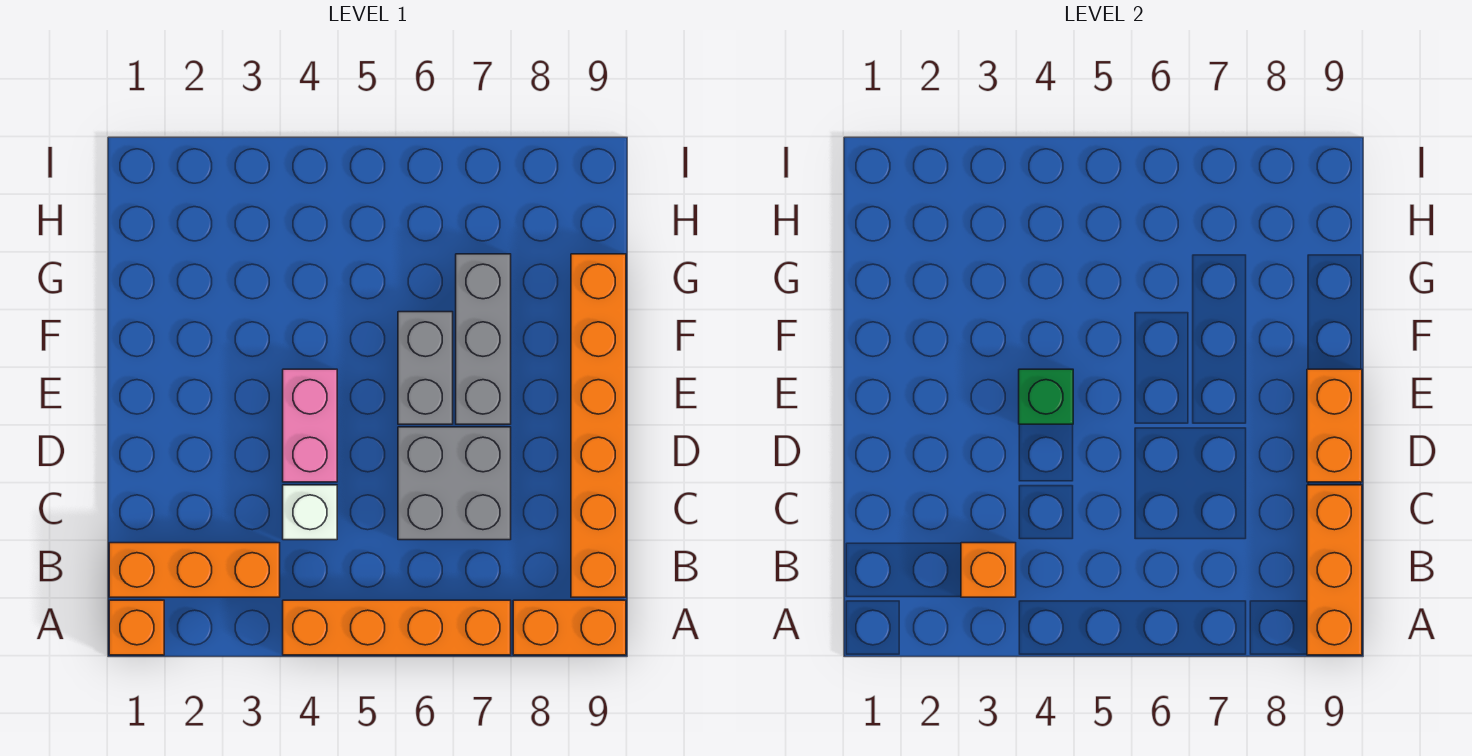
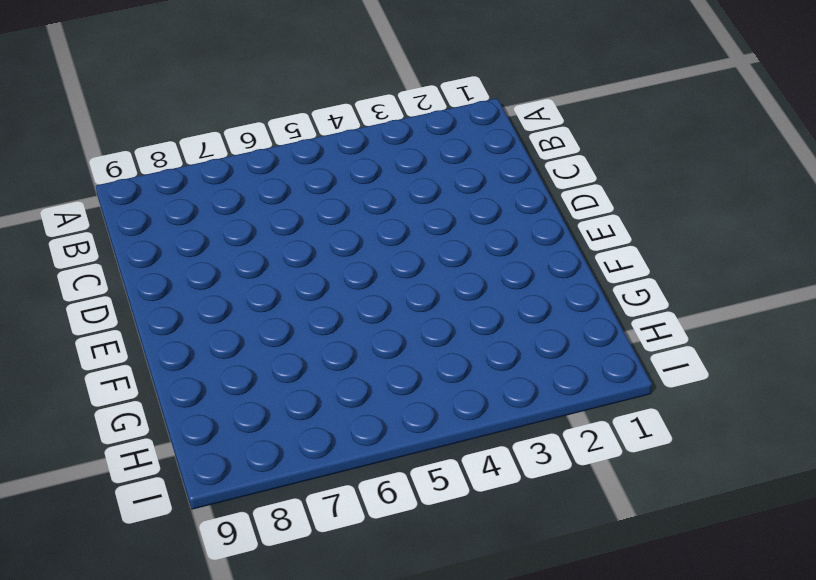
none -> orange 1x1 brick [109,600,164,655]
none -> orange 1x4 brick [283,600,511,655]
none -> orange 1x2 brick [513,600,626,655]

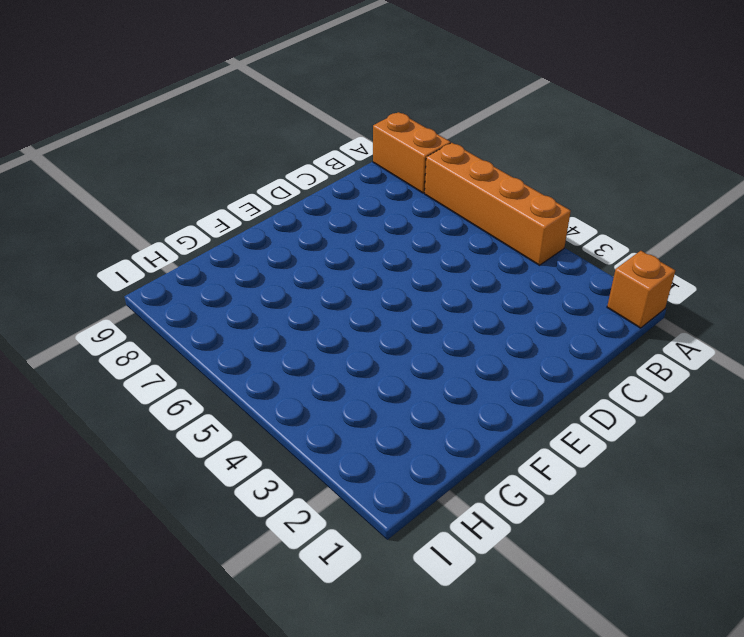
none -> orange 1x3 brick [109,543,280,597]
none -> orange 1x6 brick [571,254,626,597]
none -> white 1x1 brick [283,485,337,540]

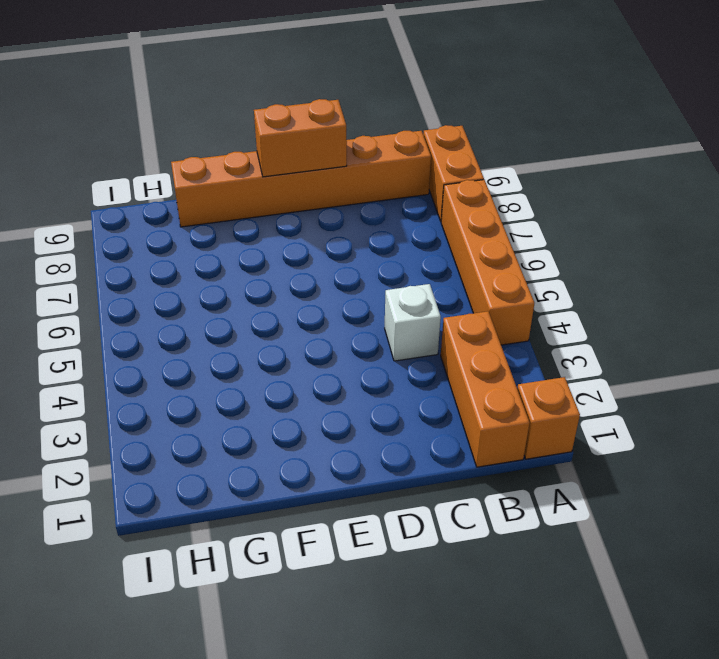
none -> grey 2x2 brick [398,427,511,540]
none -> pink 1x2 brick [283,369,337,482]
none -> grey 1x2 brick [398,312,453,424]

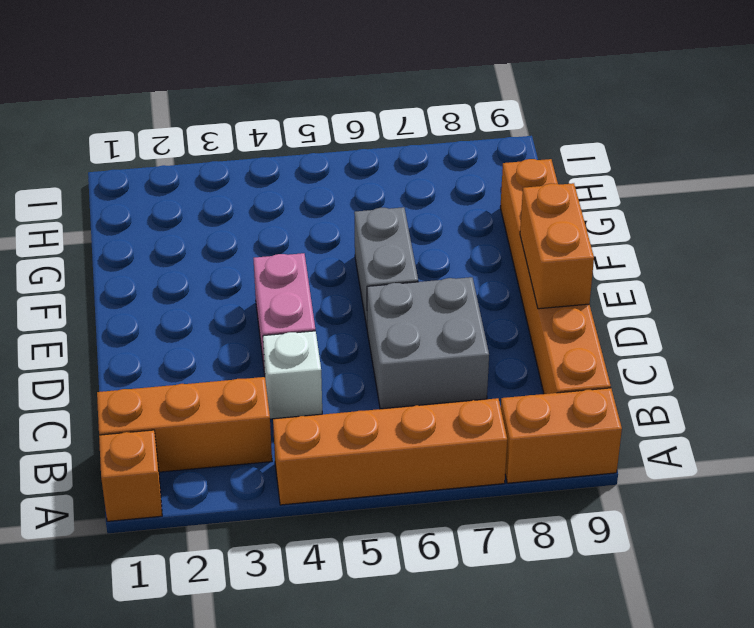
none -> grey 1x3 brick [456,254,511,424]
none -> orange 1x3 brick [1307,485,1362,655]
none -> orange 1x1 brick [961,543,1016,597]

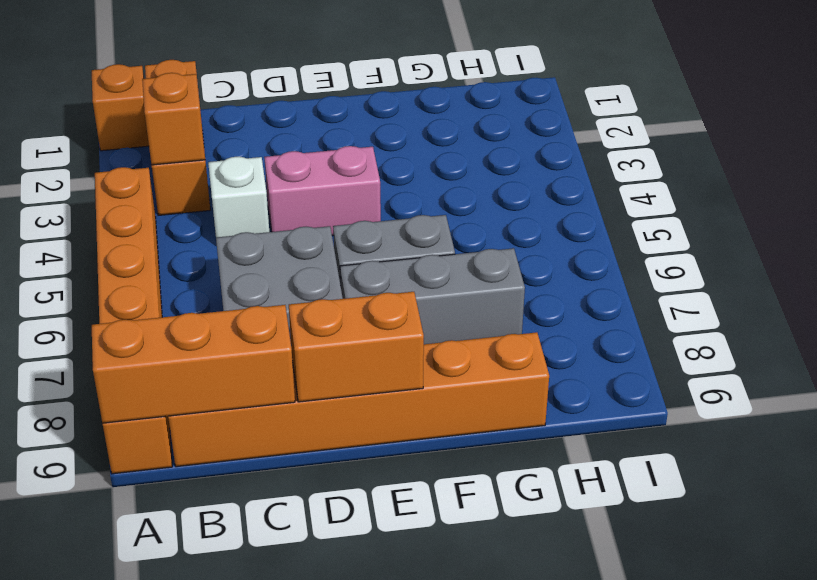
none -> green 1x1 brick [1019,369,1073,424]

